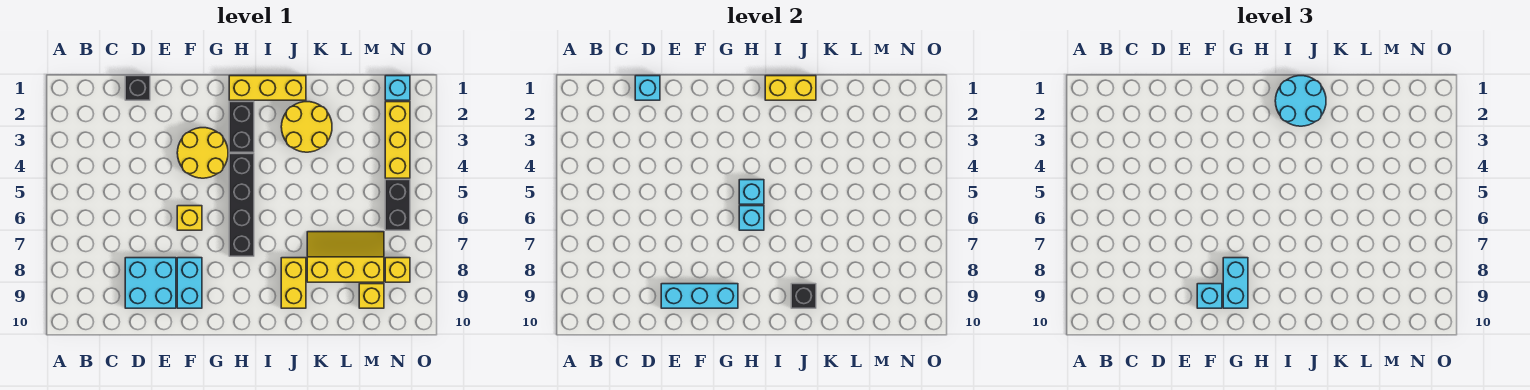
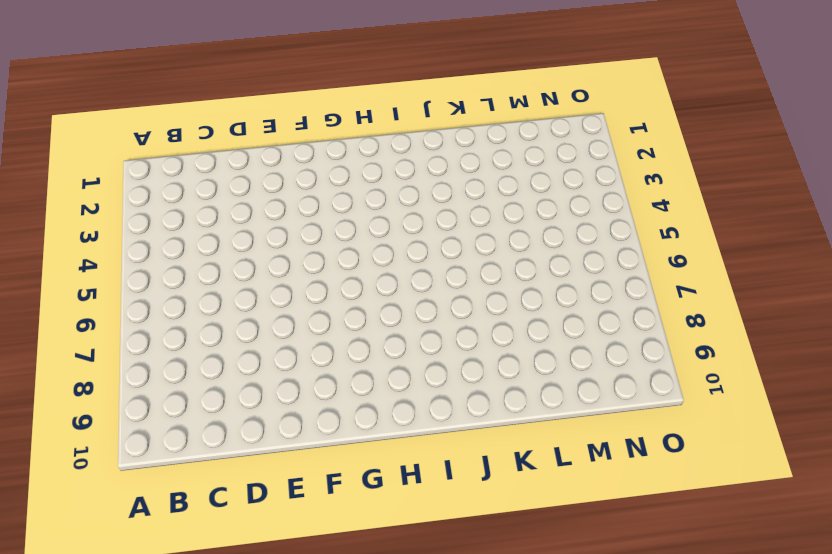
none -> black 1x1 brick [125,76,150,100]
none -> cyan 2x2 brick [125,258,176,308]
none -> yellow 2x2 round brick [177,128,228,178]

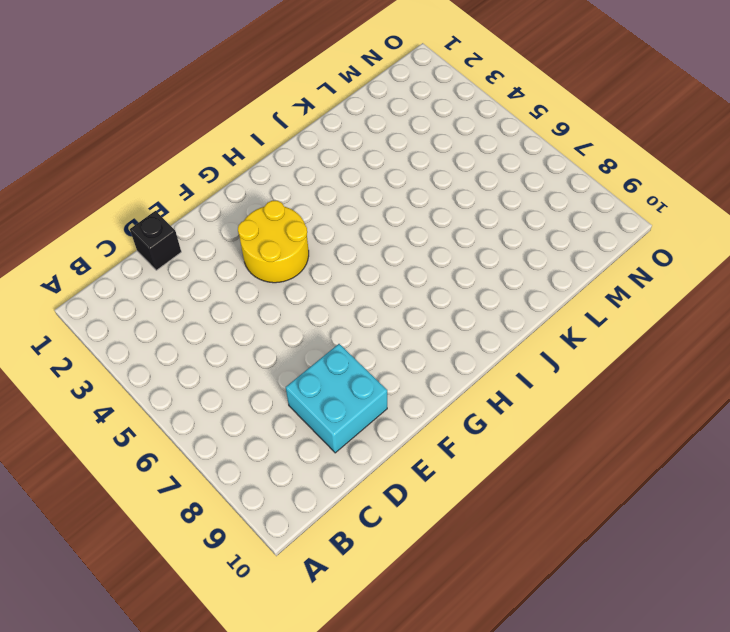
none -> yellow 1x1 brick [177,206,202,230]
none -> cyan 1x2 brick [177,258,202,308]
none -> yellow 1x3 brick [229,76,306,100]

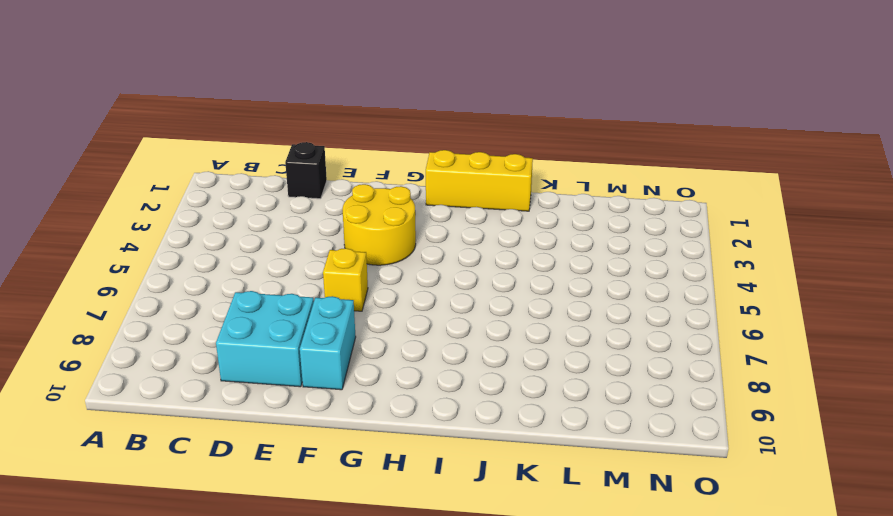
none -> black 1x2 brick [229,102,254,152]
none -> black 1x4 brick [229,154,254,256]
none -> yellow 2x2 round brick [281,102,332,152]

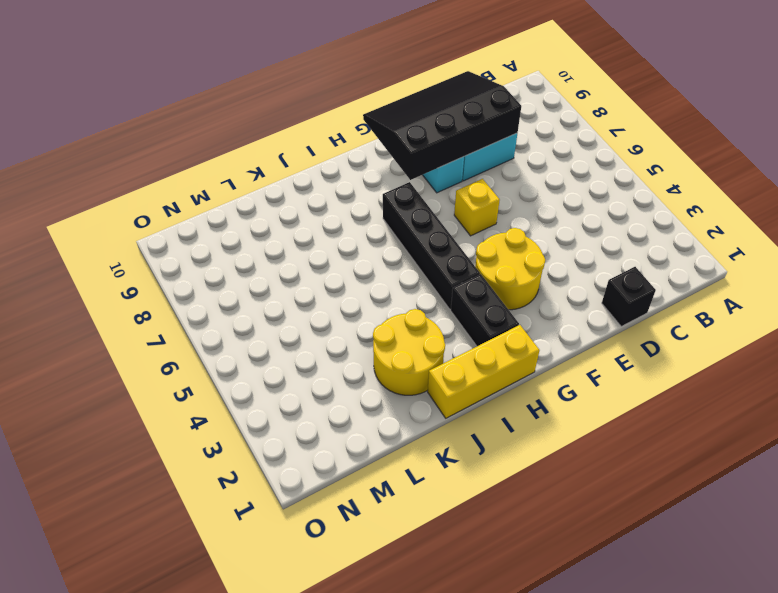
black 3x4 slope [363,71,521,180] -> cyan 1x3 brick [661,284,738,308]
none -> yellow 1x2 brick [281,258,306,308]
none -> yellow 2x3 slope [307,232,384,282]
none -> yellow 1x1 brick [359,284,384,308]

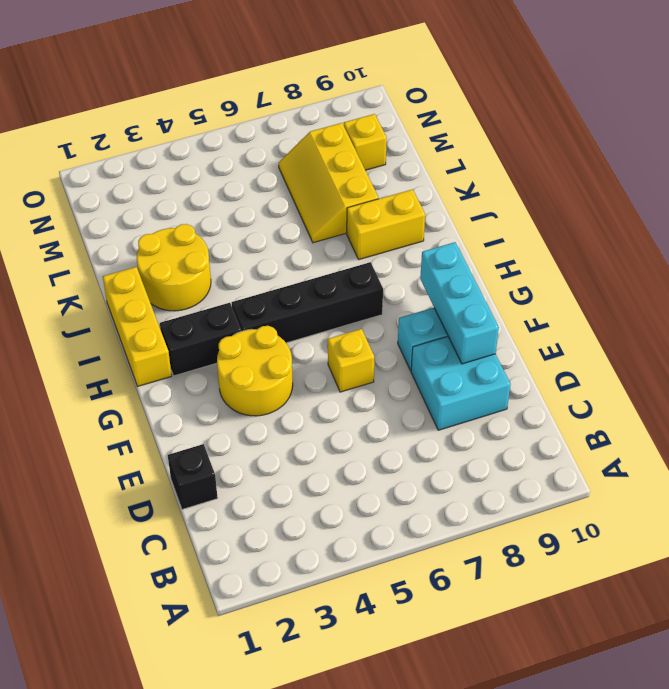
none -> cyan 1x1 brick [385,76,410,100]
none -> yellow 1x3 brick [385,102,410,178]
none -> black 1x2 brick [385,180,410,230]

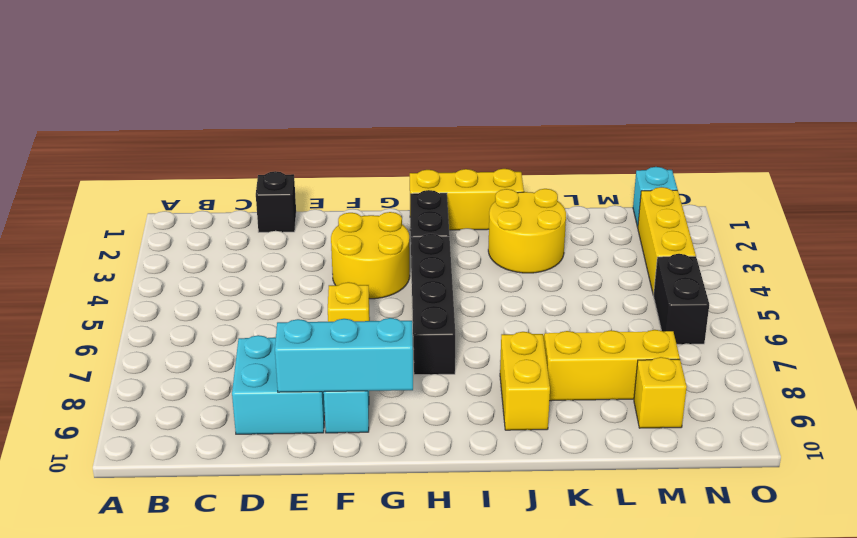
none -> yellow 1x1 brick [385,258,410,282]
none -> cyan 1x1 brick [635,76,660,100]
none -> cyan 1x1 brick [739,180,764,204]

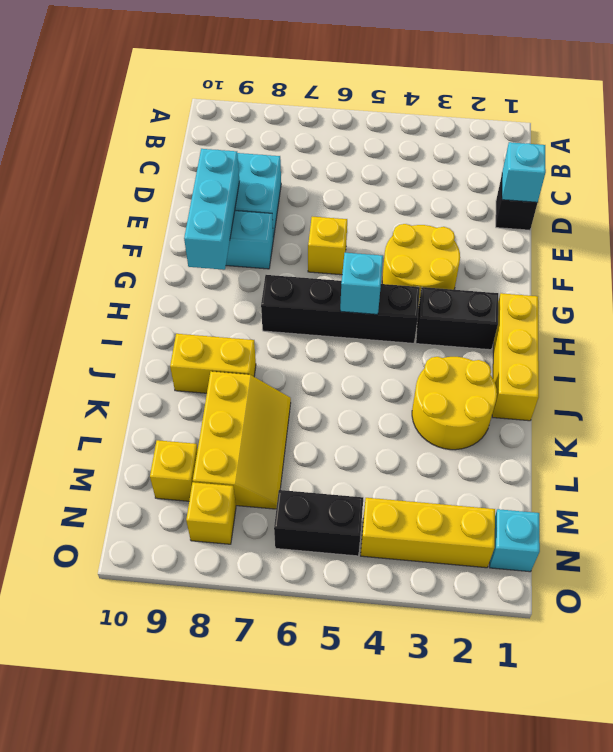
none -> cyan 1x1 brick [739,206,764,230]
none -> yellow 1x2 brick [765,76,816,100]
none -> black 1x1 brick [791,284,816,308]

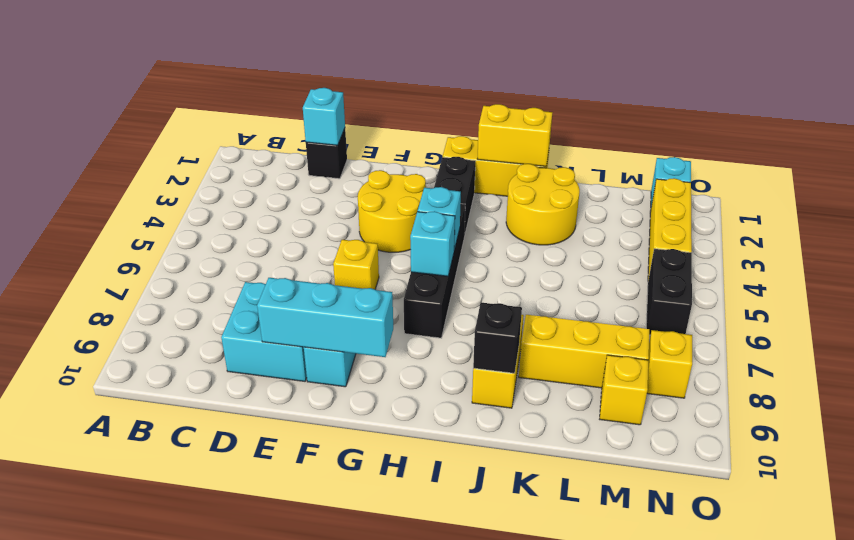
none -> cyan 1x1 brick [1197,284,1222,308]
none -> cyan 1x2 brick [1223,258,1248,308]
none -> cyan 2x2 round brick [1275,76,1326,126]

